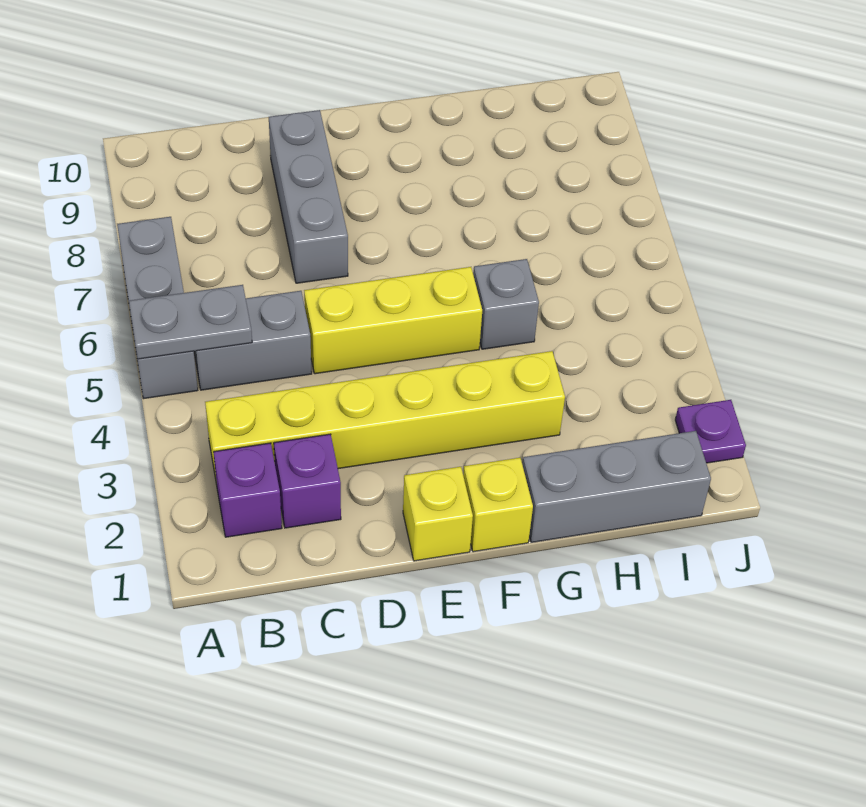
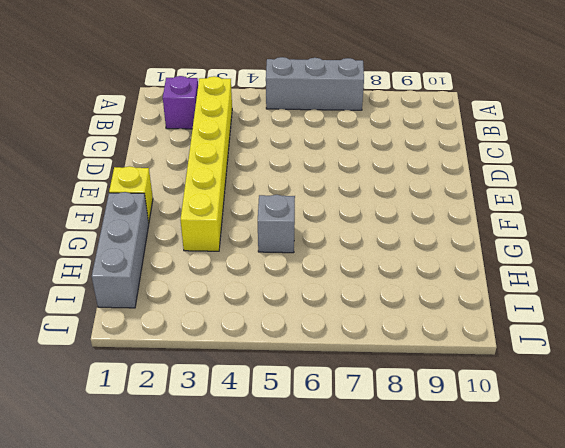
none -> grey 1x2 brick [194,291,312,390]
none -> purple 1x1 brick [274,434,341,528]
none -> yellow 1x3 brick [304,267,482,374]

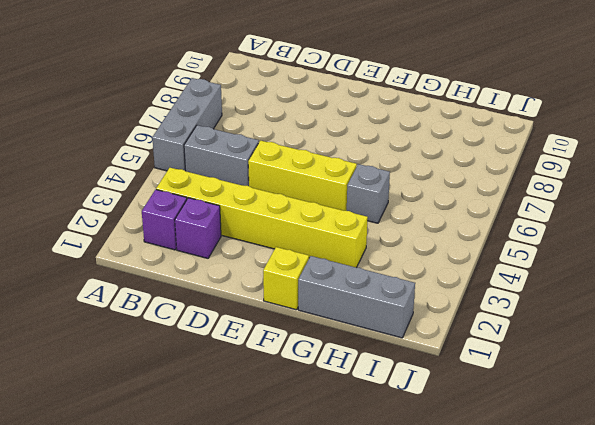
none -> grey 1x3 brick [269,110,348,283]
none -> yellow 1x1 brick [403,467,473,561]
none -> purple 1x1 plate [675,400,746,463]

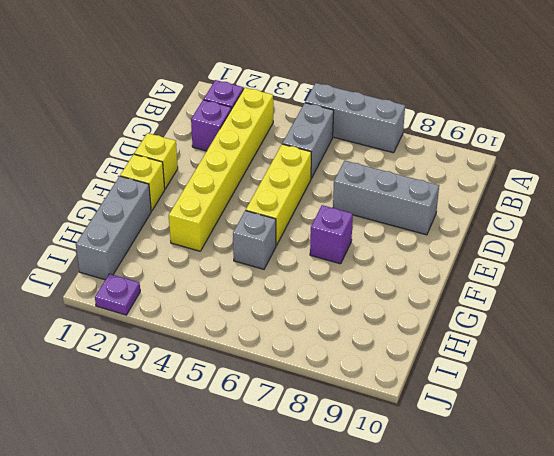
purple 1x1 brick [310,205,353,264] -> none
none -> grey 1x2 plate [129,285,252,359]

